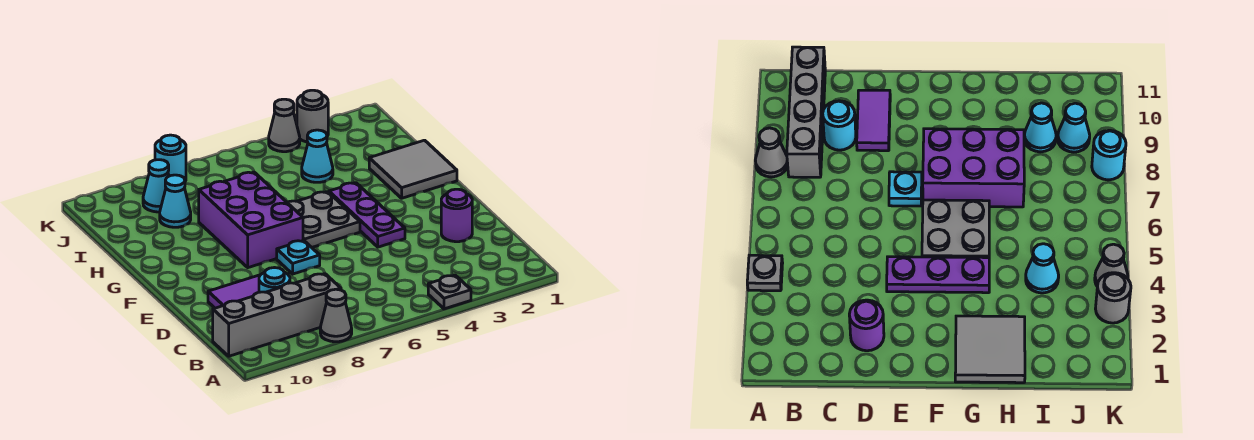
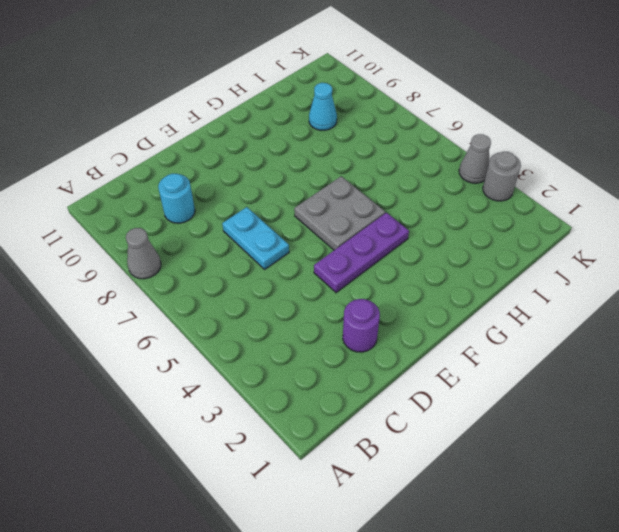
cyan 1x2 plate [222,207,289,269] -> none
none -> grey 1x1 plate [428,275,471,309]
none -> grey 1x4 brick [213,273,341,356]
none -> purple 1x2 tile [208,275,260,308]

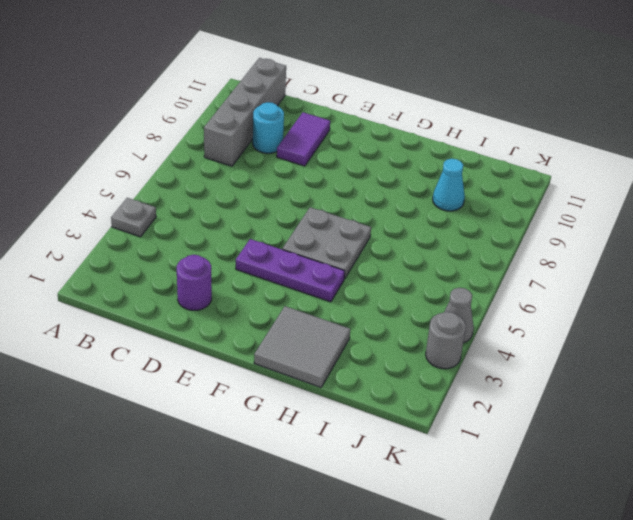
none -> grey 1x1 cone [320,289,352,342]
none -> cyan 1x1 plate [277,240,320,274]
none -> purple 2x3 brick [199,172,303,268]

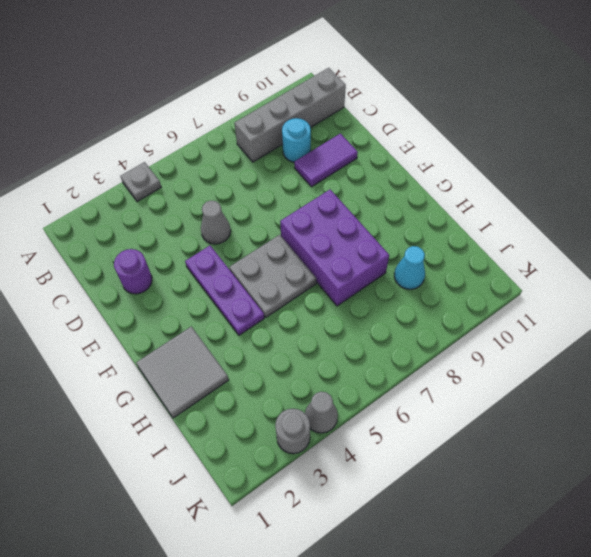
grey 1x1 cone [201,201,231,244] -> grey 1x1 cone moved to [320,289,352,342]
none -> cyan 1x1 plate [277,240,320,274]
none -> cyan 1x1 cone [302,130,333,182]
none -> cyan 1x1 cone [143,160,169,212]

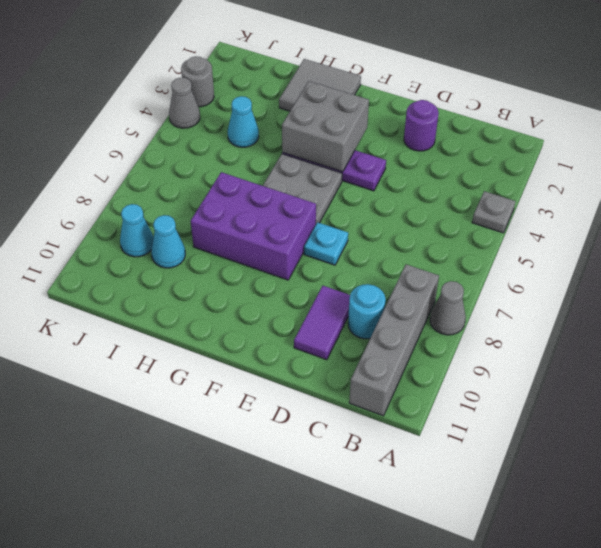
grey 2x2 brick [282,81,369,172] -> none
none -> cyan 1x1 round brick [155,135,186,181]

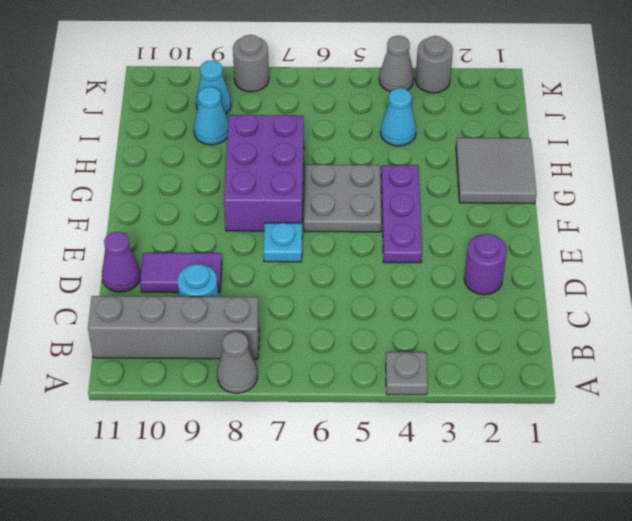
purple 1x1 cone [102,232,141,292] -> none
grey 1x1 round brick [233,35,269,92] -> cyan 1x1 round brick [155,135,186,181]

